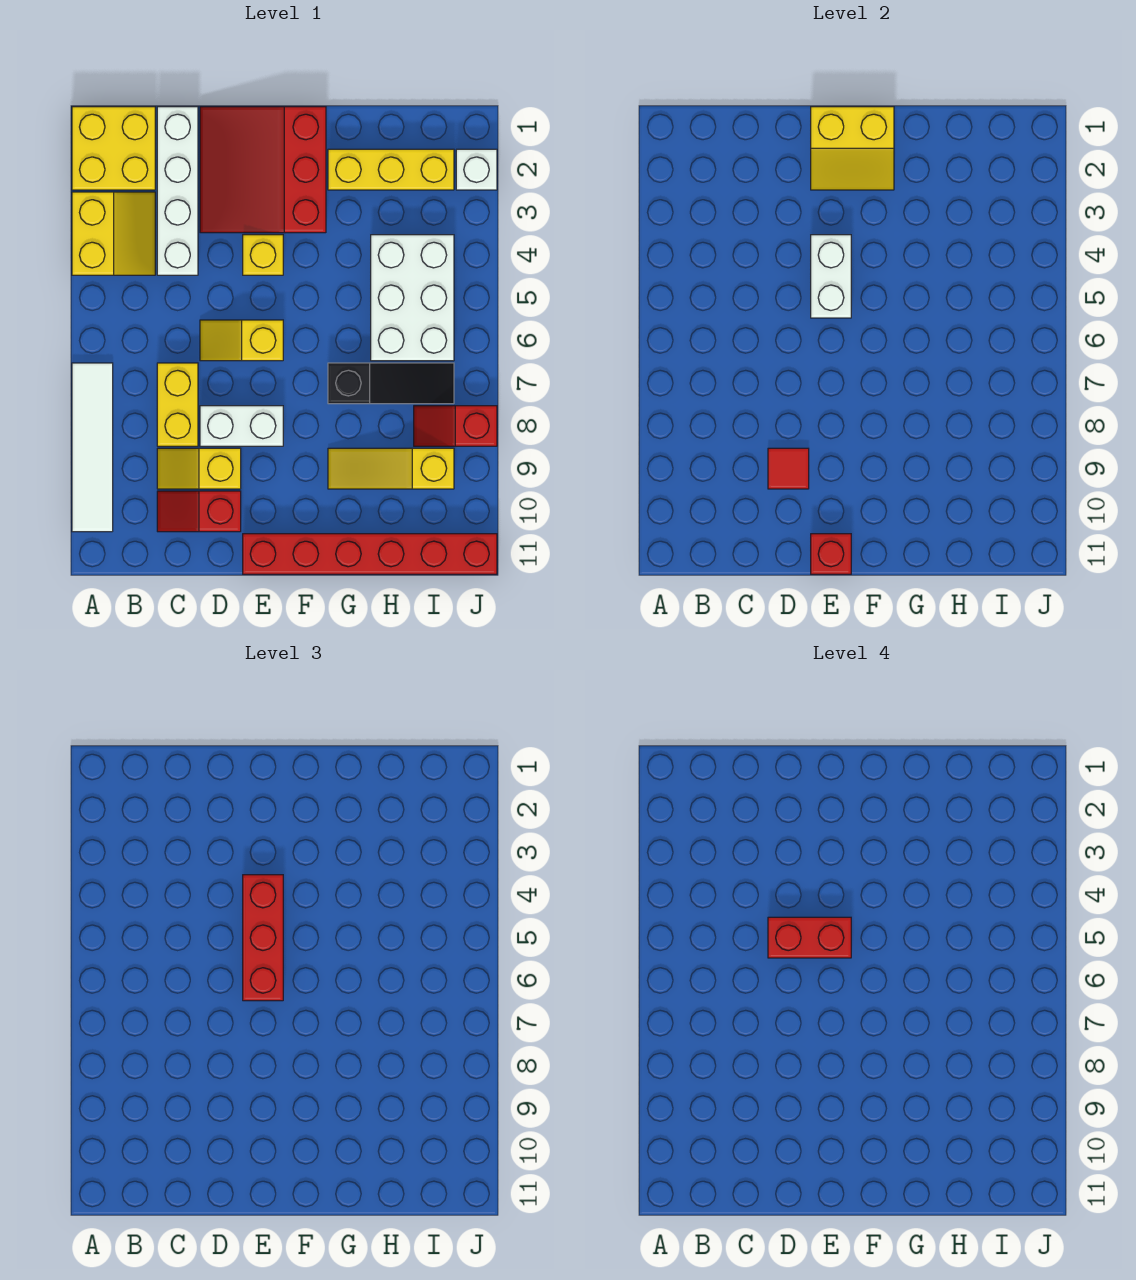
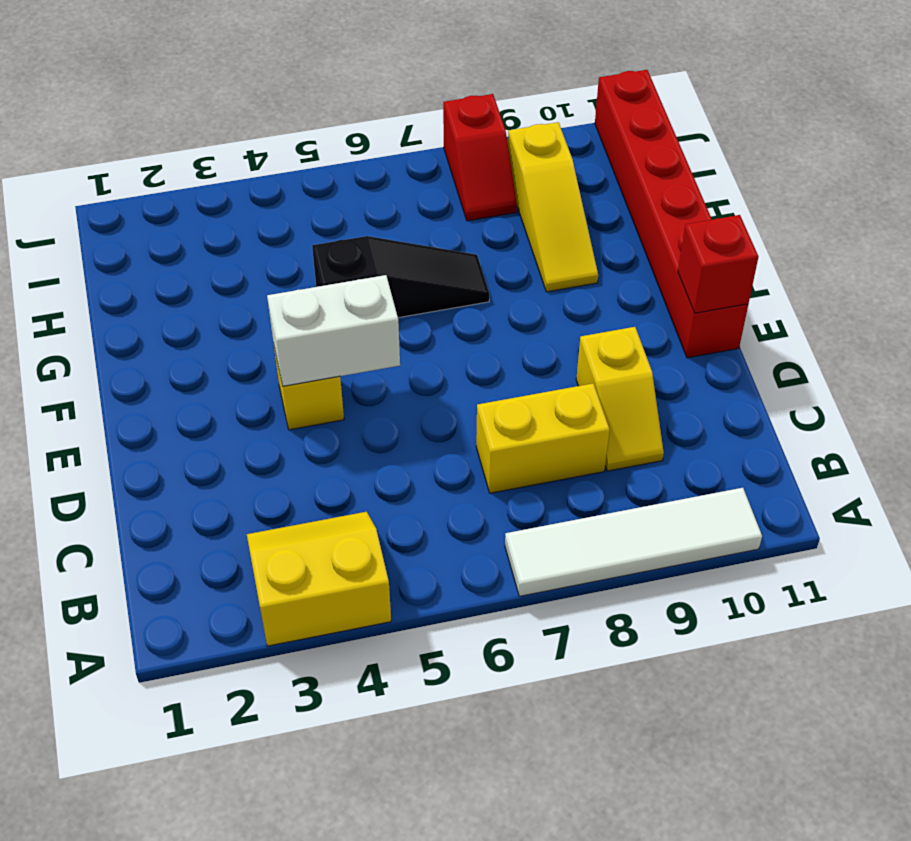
black 1x3 slope [312,236,489,318] -> black 1x3 slope turned to [328,363,454,404]
none -> yellow 2x2 brick [72,107,155,190]
none -> white 1x4 brick [157,107,198,275]
none -> red 1x2 slope [157,491,241,532]

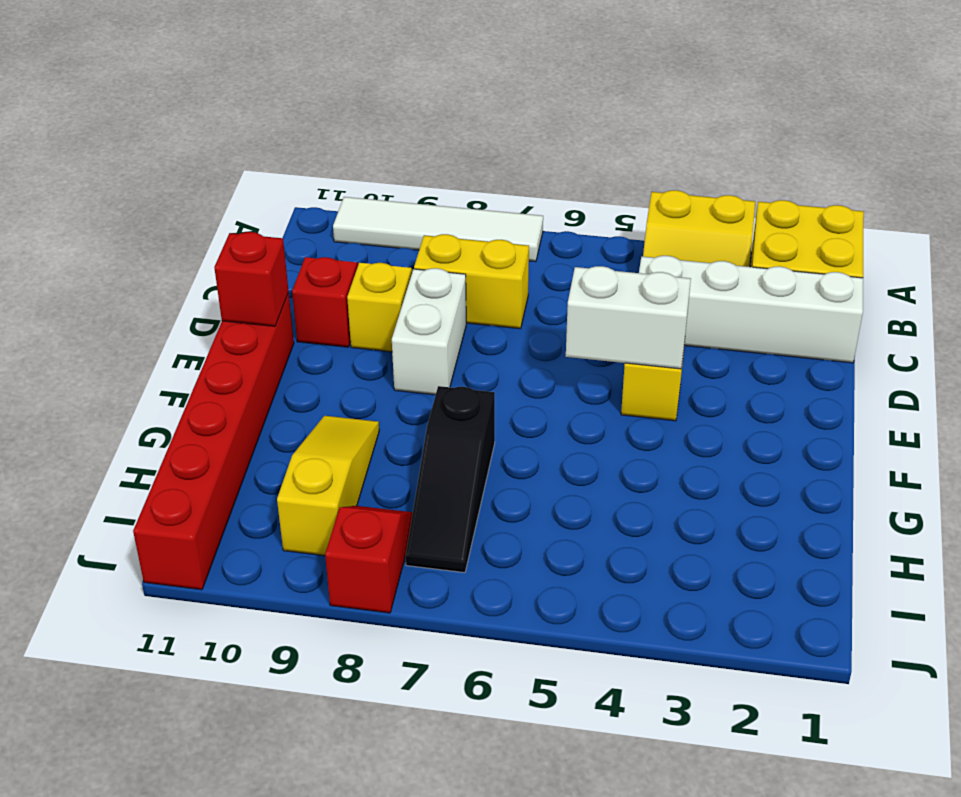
none -> red 3x3 slope [200,107,326,233]
none -> yellow 1x2 slope [200,320,283,361]
none -> yellow 1x3 brick [328,149,454,190]

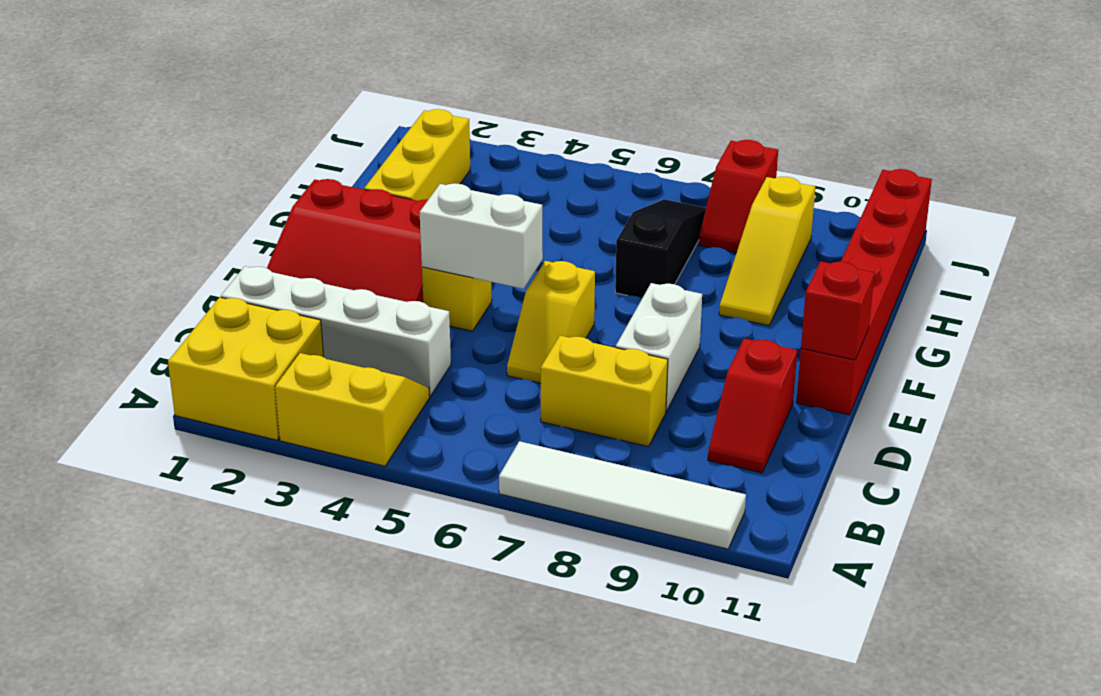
none -> yellow 1x2 slope [157,448,241,489]
none -> white 2x3 brick [371,235,454,361]
none -> white 1x1 brick [456,149,497,190]

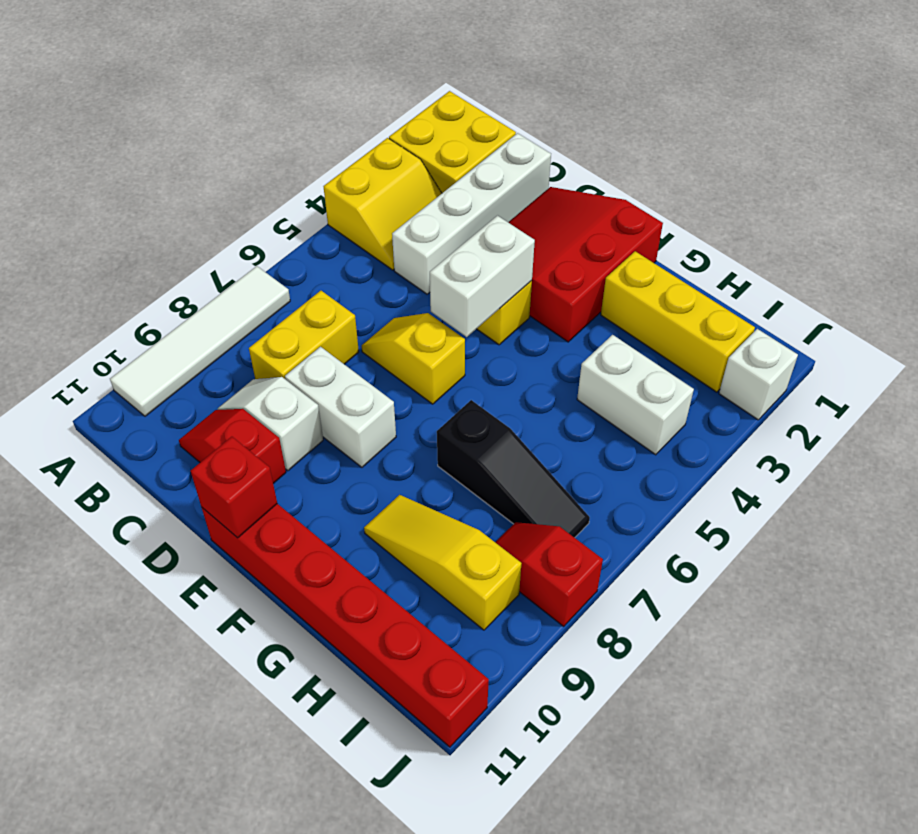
white 1x2 slope [217,377,323,471] -> yellow 1x2 slope [157,448,241,489]
white 1x2 brick [577,335,694,455] -> white 2x3 brick [371,235,454,361]
none -> red 1x1 tile [768,448,809,489]
none -> yellow 2x2 slope [811,107,894,190]
none -> red 1x3 brick [243,875,283,1001]

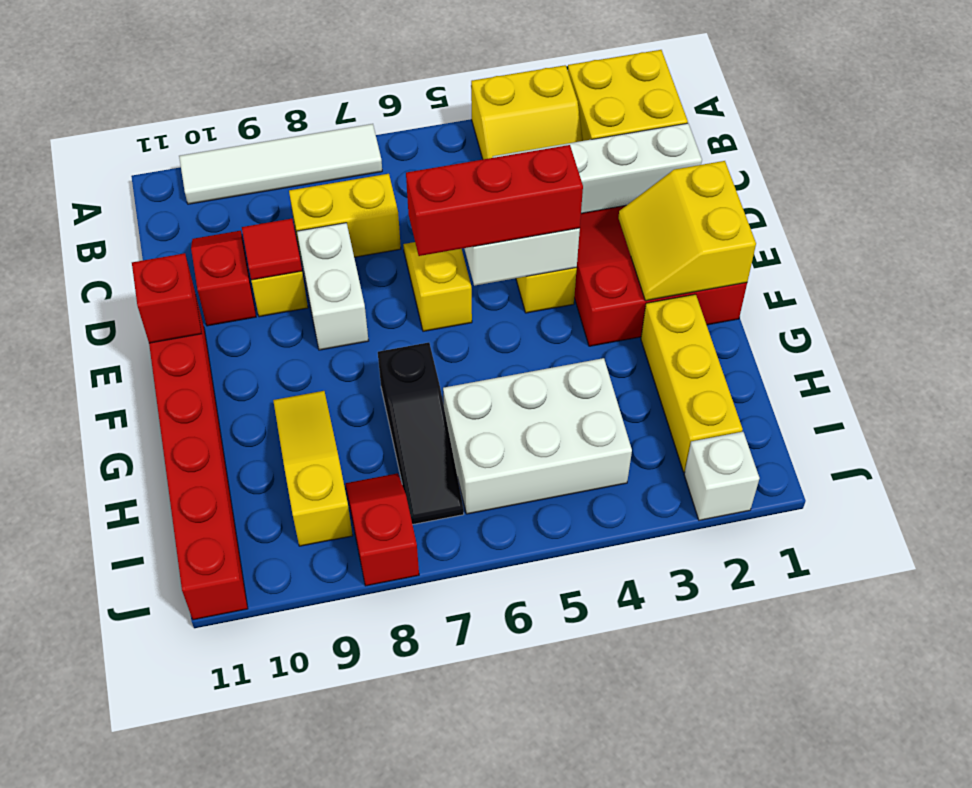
none -> red 1x2 brick [768,917,851,958]

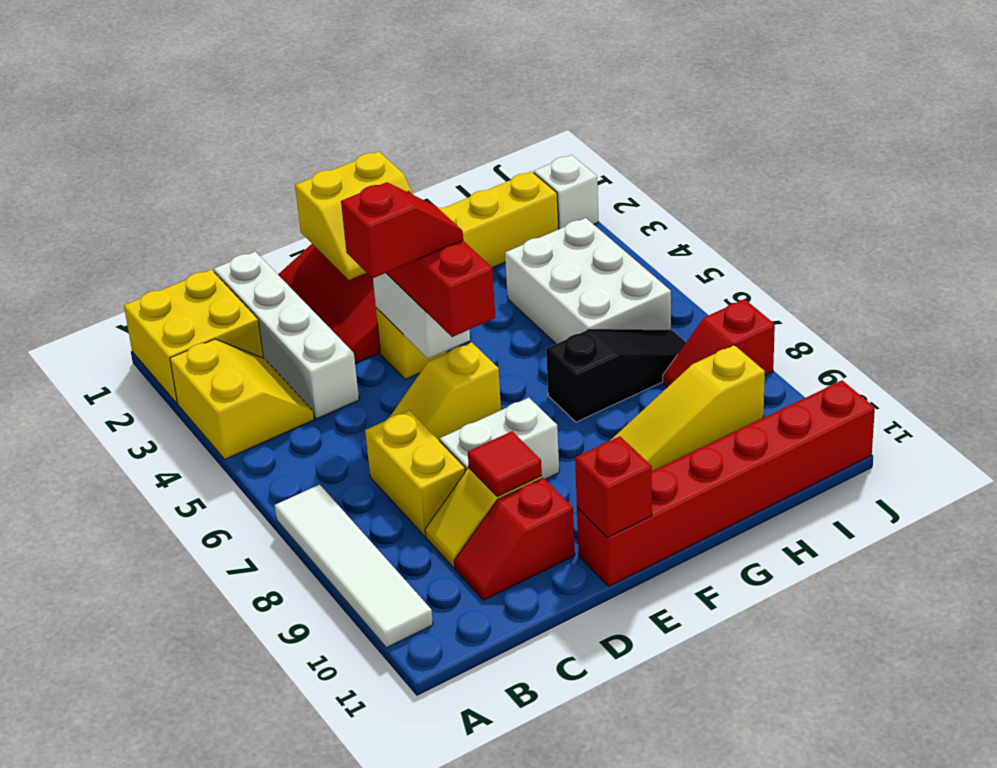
red 1x2 slope [341,182,463,278] -> red 1x2 brick [768,917,851,958]

